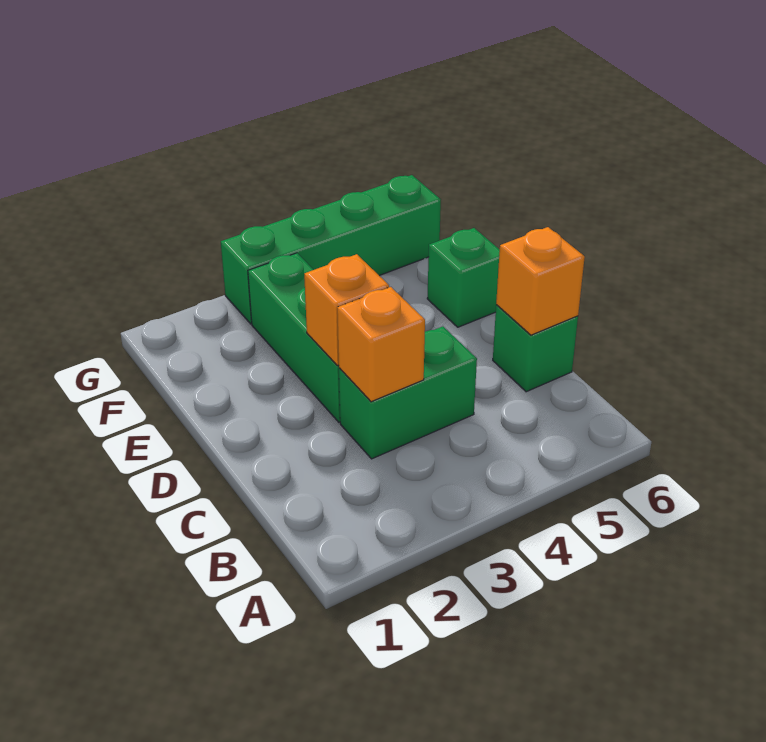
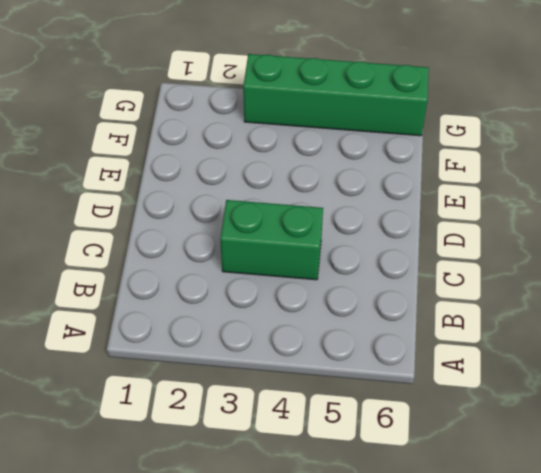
none -> green 1x1 brick [493,305,578,392]
none -> green 1x3 brick [248,253,340,422]

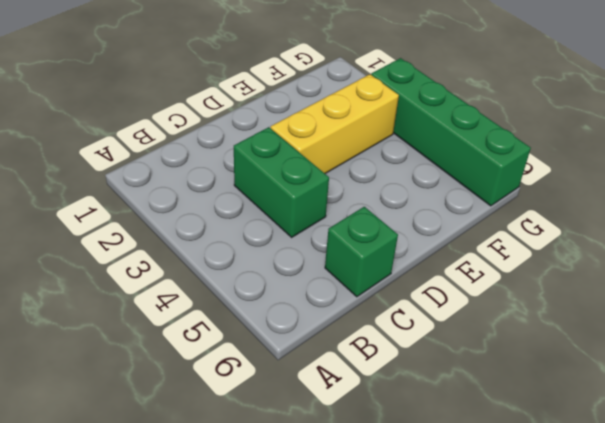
yellow 1x3 brick [271,74,399,173] -> green 1x3 brick [248,253,340,422]
none -> green 1x1 brick [427,228,500,327]
none -> orange 1x1 brick [337,287,425,402]

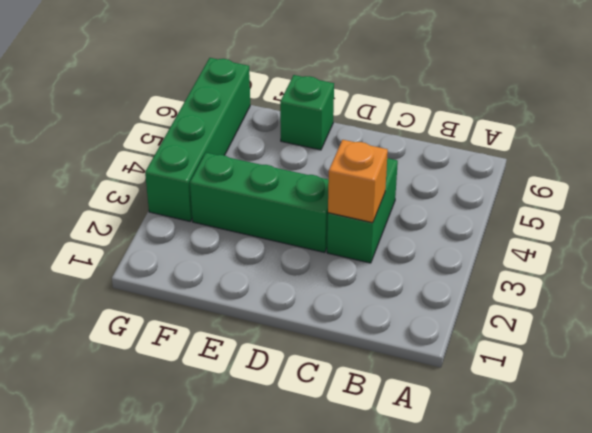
none -> green 1x1 brick [493,305,578,392]
none -> orange 1x1 brick [496,227,585,335]

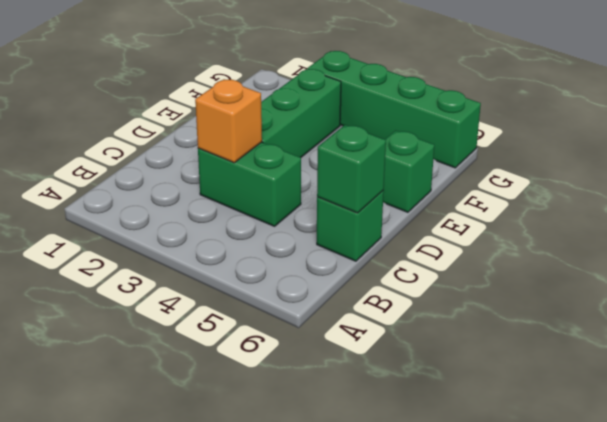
green 1x1 brick [317,125,386,213] -> orange 1x1 brick [496,227,585,335]
none -> orange 1x1 brick [304,254,389,365]

